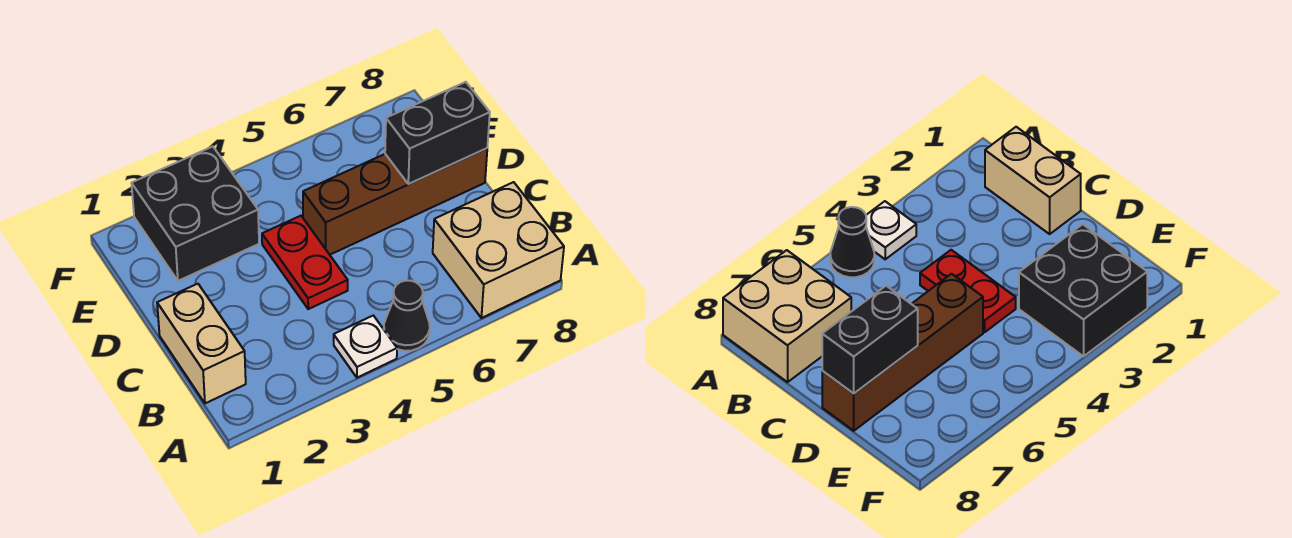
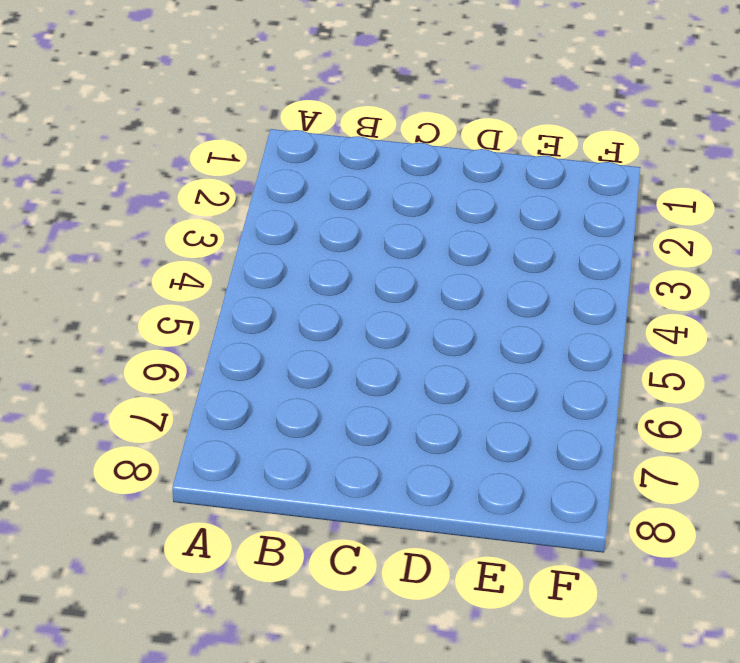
none -> white 1x1 plate [334,316,397,378]
none -> black 1x1 cone [384,281,430,351]

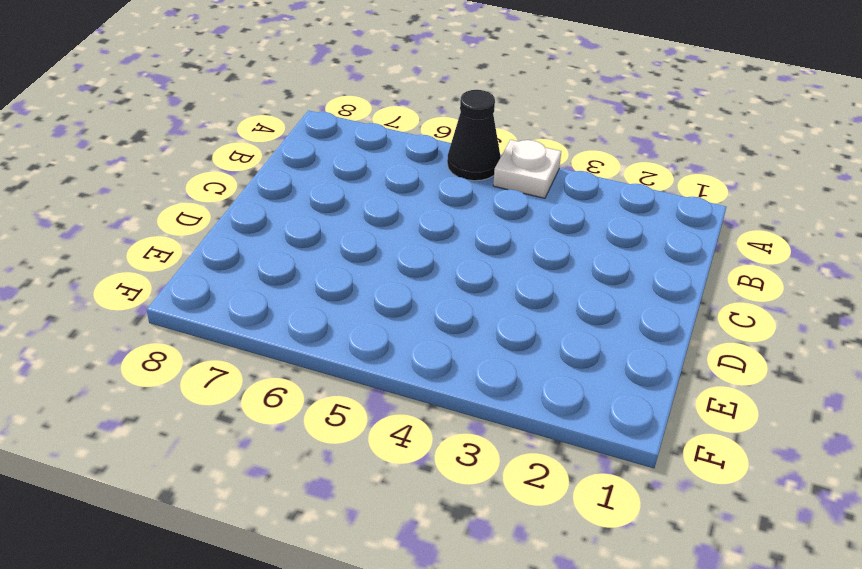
none -> tan 2x2 brick [433,182,564,318]
none -> tan 1x2 brick [157,284,246,403]

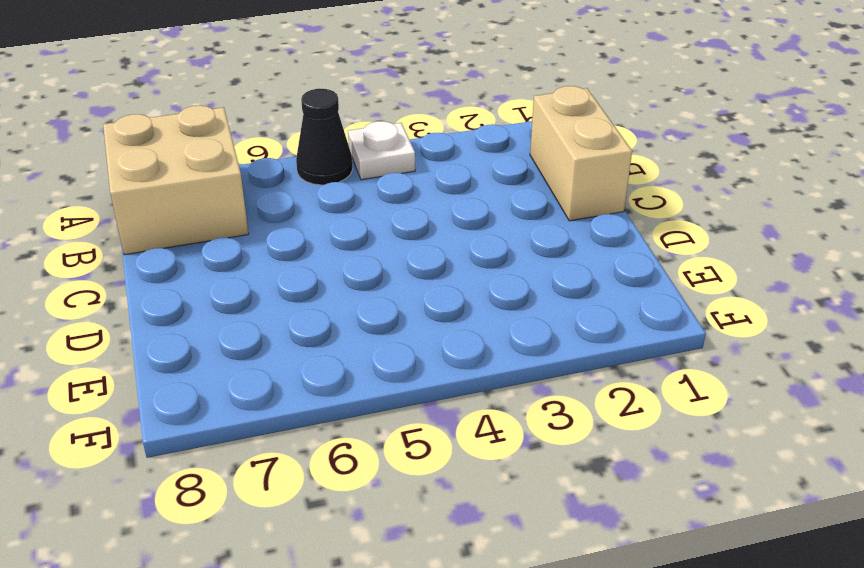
none -> red 1x2 plate [262,216,348,309]
none -> brown 1x4 brick [303,148,487,255]

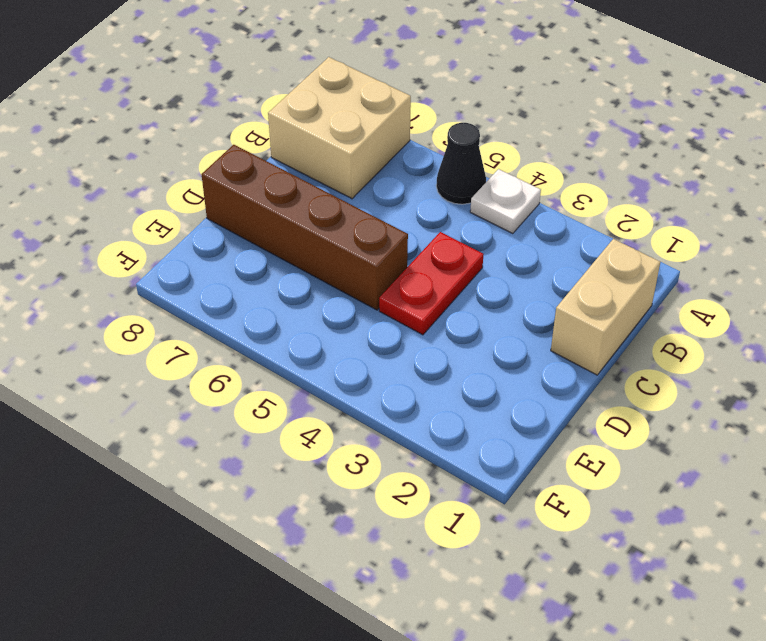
none -> black 2x2 brick [132,147,259,281]
none -> black 1x2 brick [385,82,490,184]

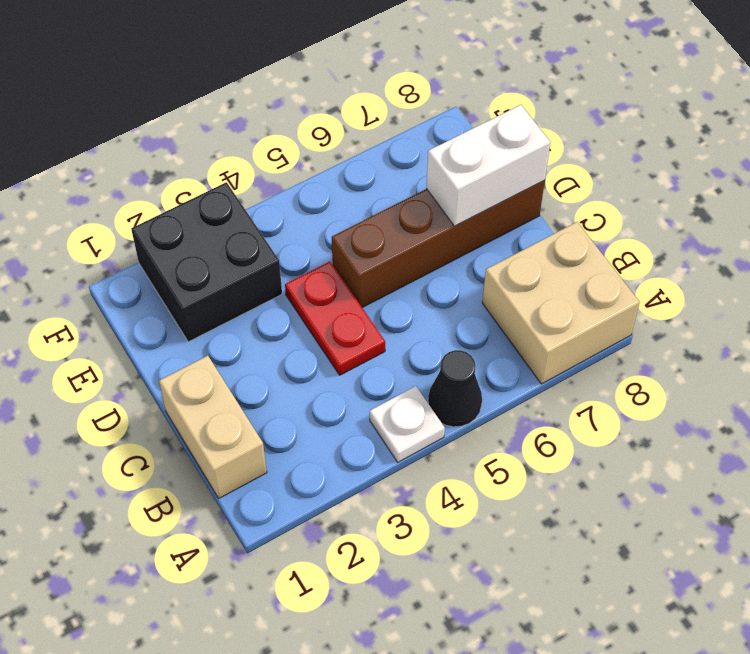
white 1x2 brick [426,105,550,226] -> black 1x2 brick [385,82,490,184]

